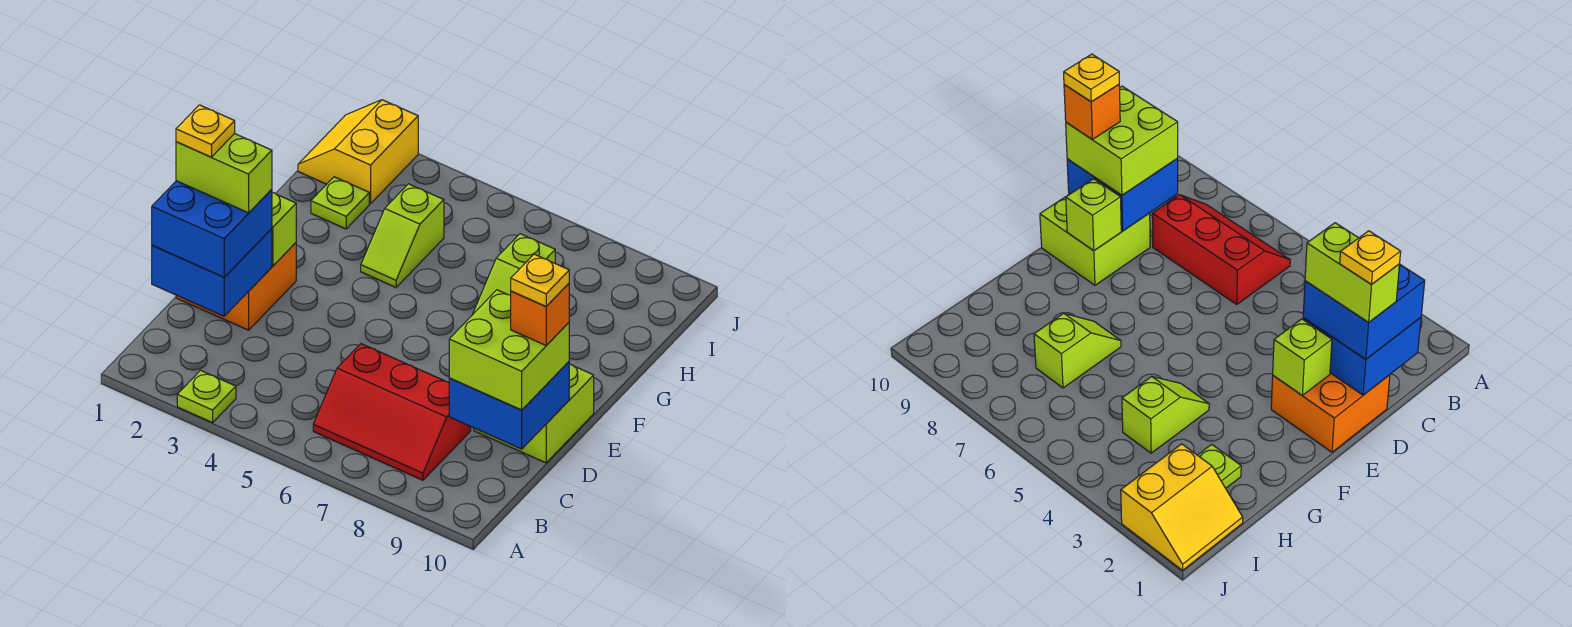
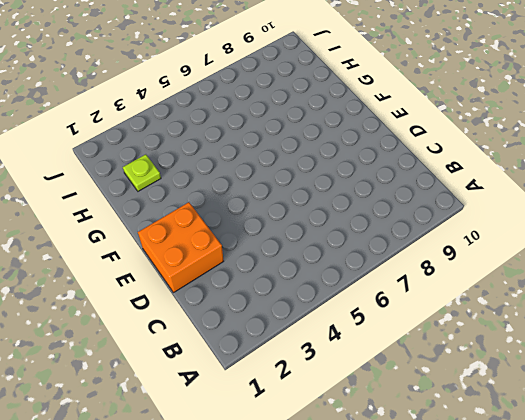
none -> lime 1x1 plate [177,370,236,423]
none -> red 2x3 slope [313,344,471,480]
none -> lime 2x2 brick [474,364,594,463]

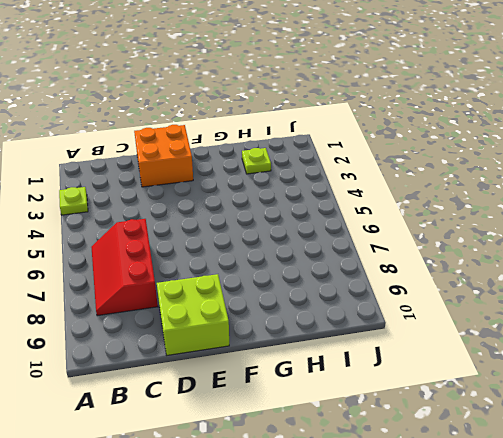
none -> lime 1x2 slope [361,184,444,287]
none -> lime 1x2 slope [473,234,555,314]
none -> yellow 2x2 slope [298,100,418,204]

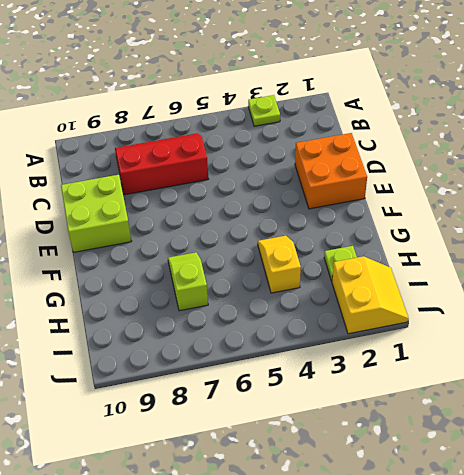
yellow 1x2 slope [258,236,301,293] -> lime 1x2 slope [361,184,444,287]
none -> blue 2x2 brick [152,228,272,316]
none -> blue 2x2 brick [449,362,569,449]
none -> lime 1x1 brick [272,192,296,266]

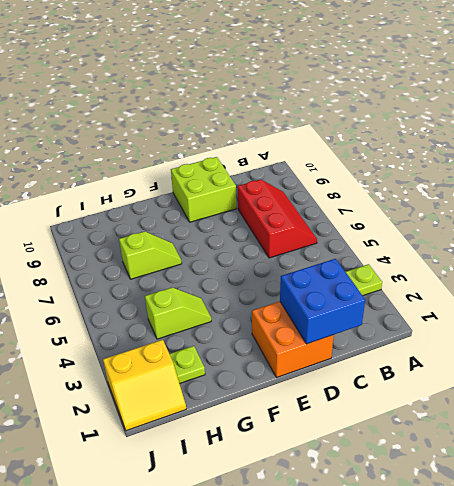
none -> blue 2x2 brick [449,362,569,449]
none -> lime 1x1 brick [272,192,296,266]
none -> lime 1x1 brick [1066,179,1121,251]

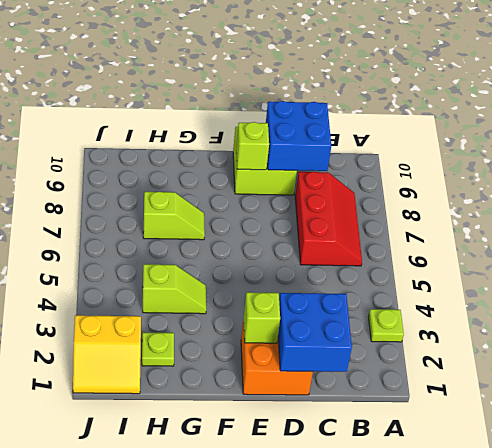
none -> blue 2x2 brick [152,181,272,277]
none -> lime 2x2 brick [449,290,569,410]
none -> lime 1x2 brick [176,134,272,213]

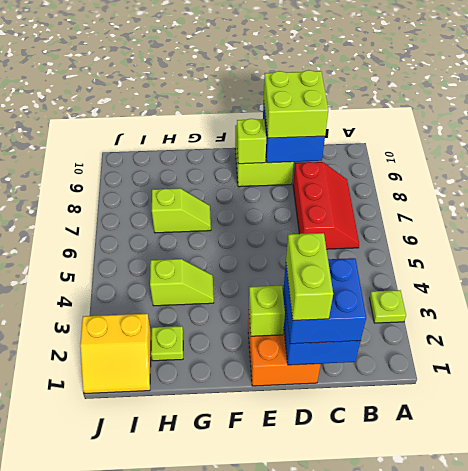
none -> orange 1x1 brick [511,283,569,345]
none -> yellow 1x1 plate [176,105,235,157]
none -> yellow 1x1 plate [511,254,569,306]

